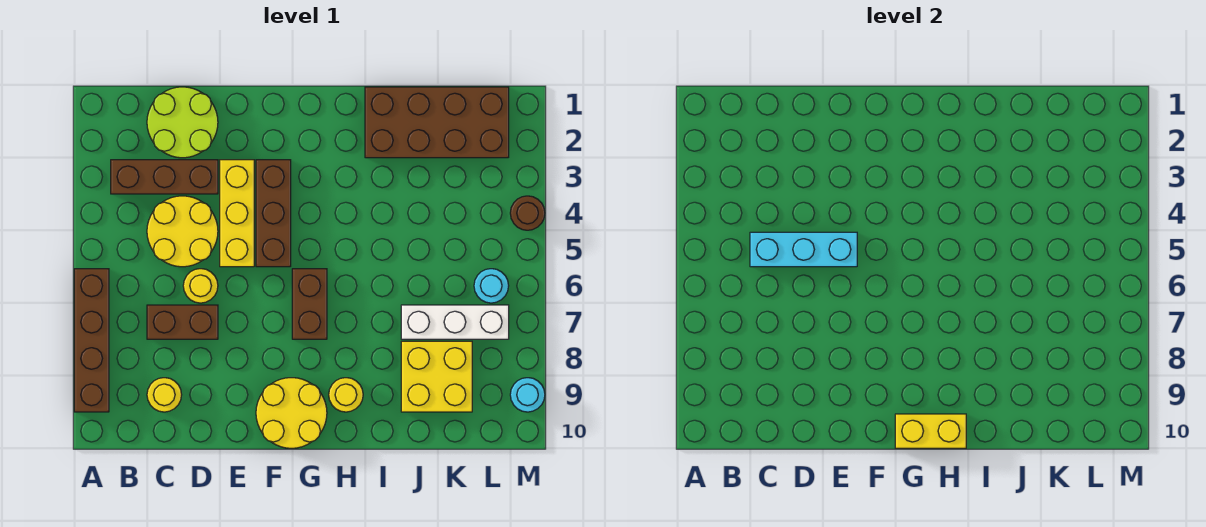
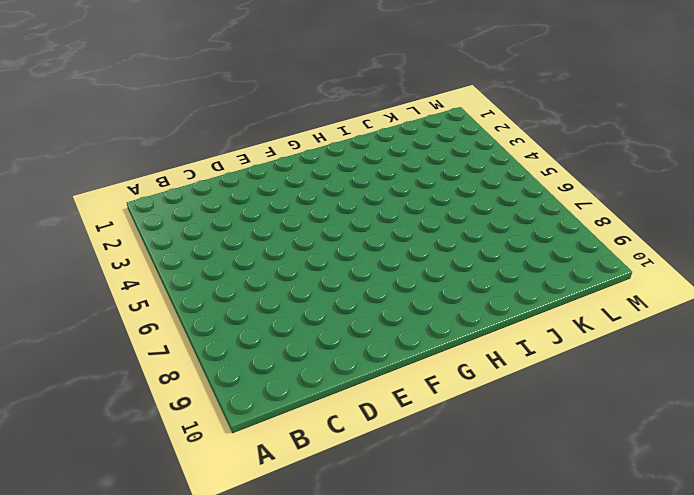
none -> brown 1x4 brick [74,269,109,412]
none -> brown 1x3 brick [111,160,218,194]
none -> lime 2x2 round brick [147,87,218,158]

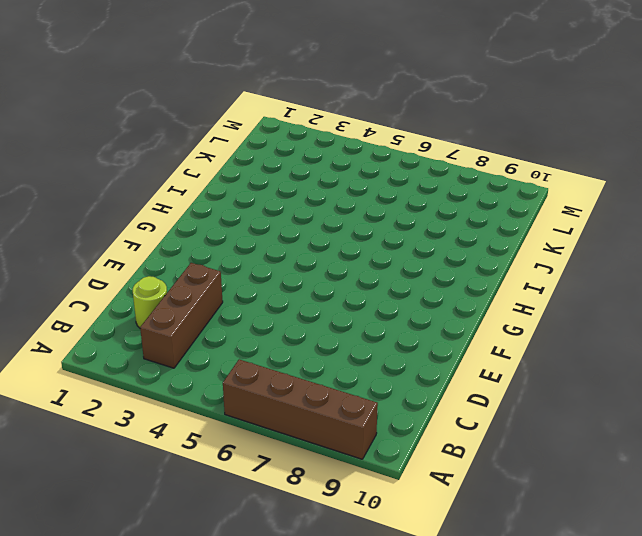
lime 1x1 round brick [133,276,167,328] -> lime 2x2 round brick [147,87,218,158]
none -> yellow 2x2 round brick [147,196,218,267]
none -> brown 1x2 brick [147,305,218,339]
none -> yellow 1x1 round brick [147,378,182,412]

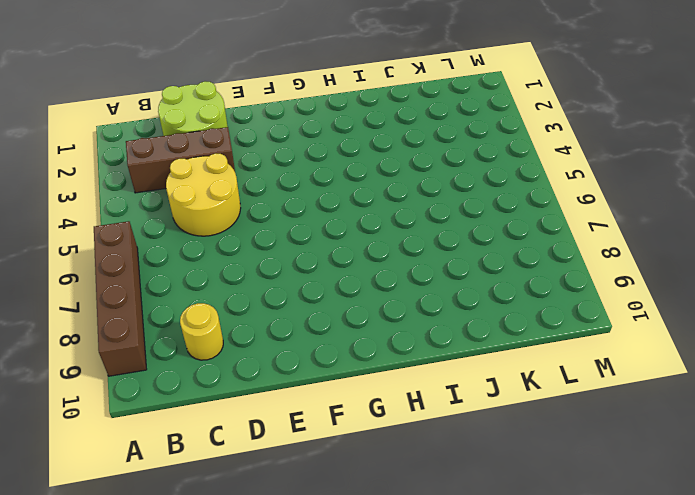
none -> brown 1x2 brick [147,305,218,339]
none -> yellow 1x1 round brick [183,269,218,303]
none -> yellow 1x3 brick [220,160,254,267]

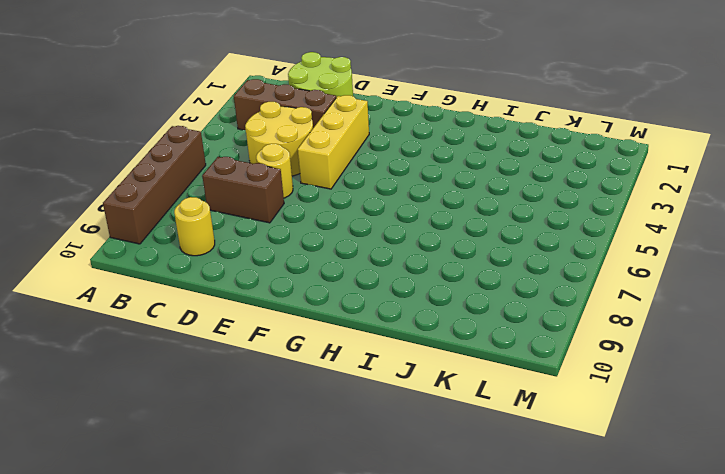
none -> brown 1x3 brick [256,160,291,267]
none -> yellow 2x2 round brick [256,378,327,448]
none -> brown 1x2 brick [292,269,327,339]

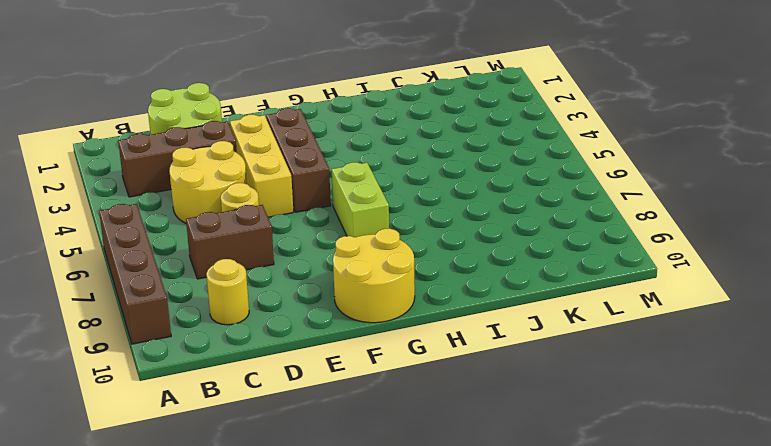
lime 1x2 brick [332,162,389,237] -> brown 1x2 brick [292,269,327,339]
none -> yellow 1x1 round brick [329,378,363,412]
none -> brown 2x4 brick [365,87,509,158]
none -> white 1x3 brick [401,305,509,339]

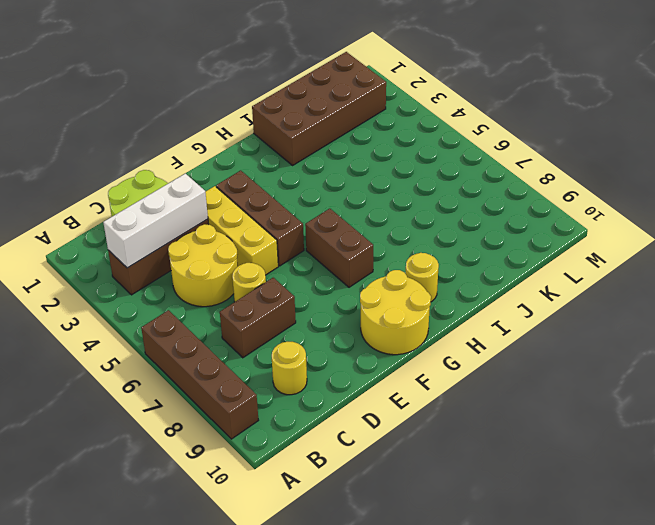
white 1x3 brick [103,173,208,268] -> white 1x3 brick moved to [401,305,509,339]
none -> yellow 2x2 brick [401,341,472,412]
none -> cyan 1x1 round brick [474,269,509,303]
none -> brown 1x1 round brick [510,196,545,230]

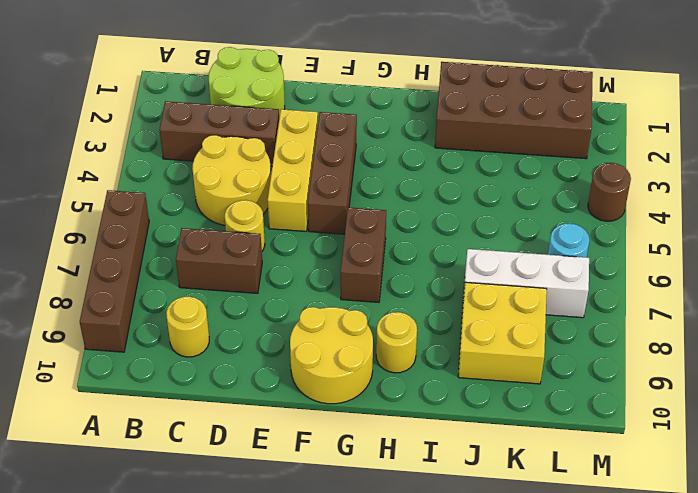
none -> cyan 1x1 round brick [510,378,545,412]
none -> cyan 1x3 brick [750,232,857,267]
none -> yellow 1x2 brick [895,414,966,448]

